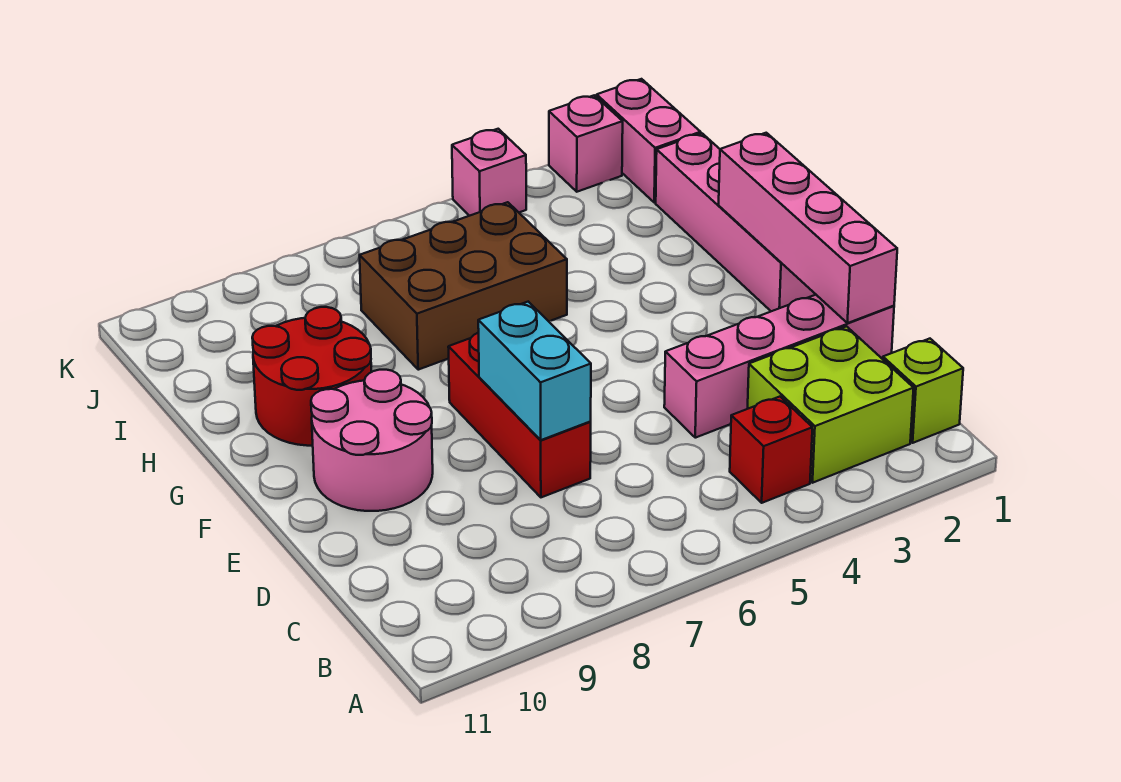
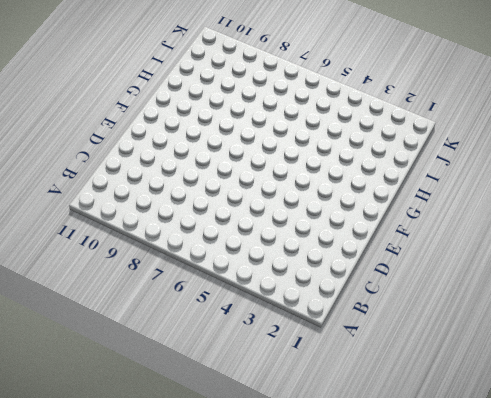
none -> lime 1x1 brick [883,339,963,443]
none -> lime 2x2 brick [748,326,914,483]
none -> red 1x1 brick [730,397,812,503]

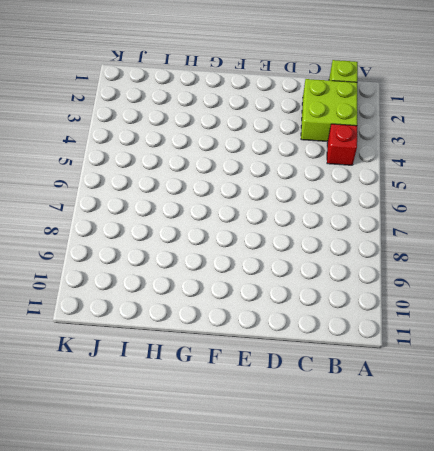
none -> pink 1x4 brick [664,295,894,438]
none -> red 1x3 brick [448,332,591,497]
none -> pink 2x2 round brick [311,370,433,511]

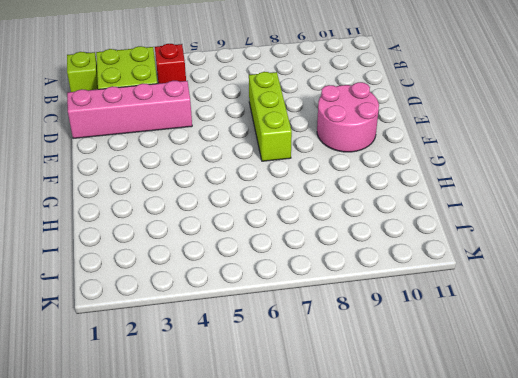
lime 1x3 brick [249,72,292,161] -> red 1x3 brick [448,332,591,497]
none -> pink 1x4 brick [656,133,816,311]
none -> red 2x2 round brick [252,307,371,446]
none -> brown 2x3 brick [360,202,567,370]

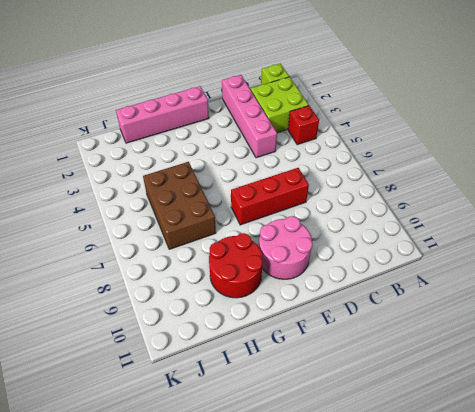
none -> pink 1x2 brick [597,79,701,203]
none -> pink 1x1 brick [549,95,623,192]
none -> pink 1x1 brick [452,129,526,216]

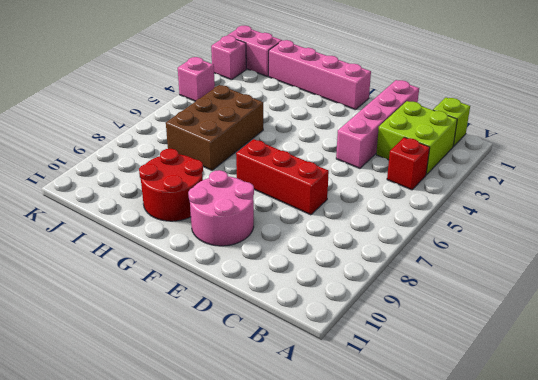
none -> pink 1x4 brick [719,133,897,323]
none -> cyan 1x2 brick [478,302,591,440]

